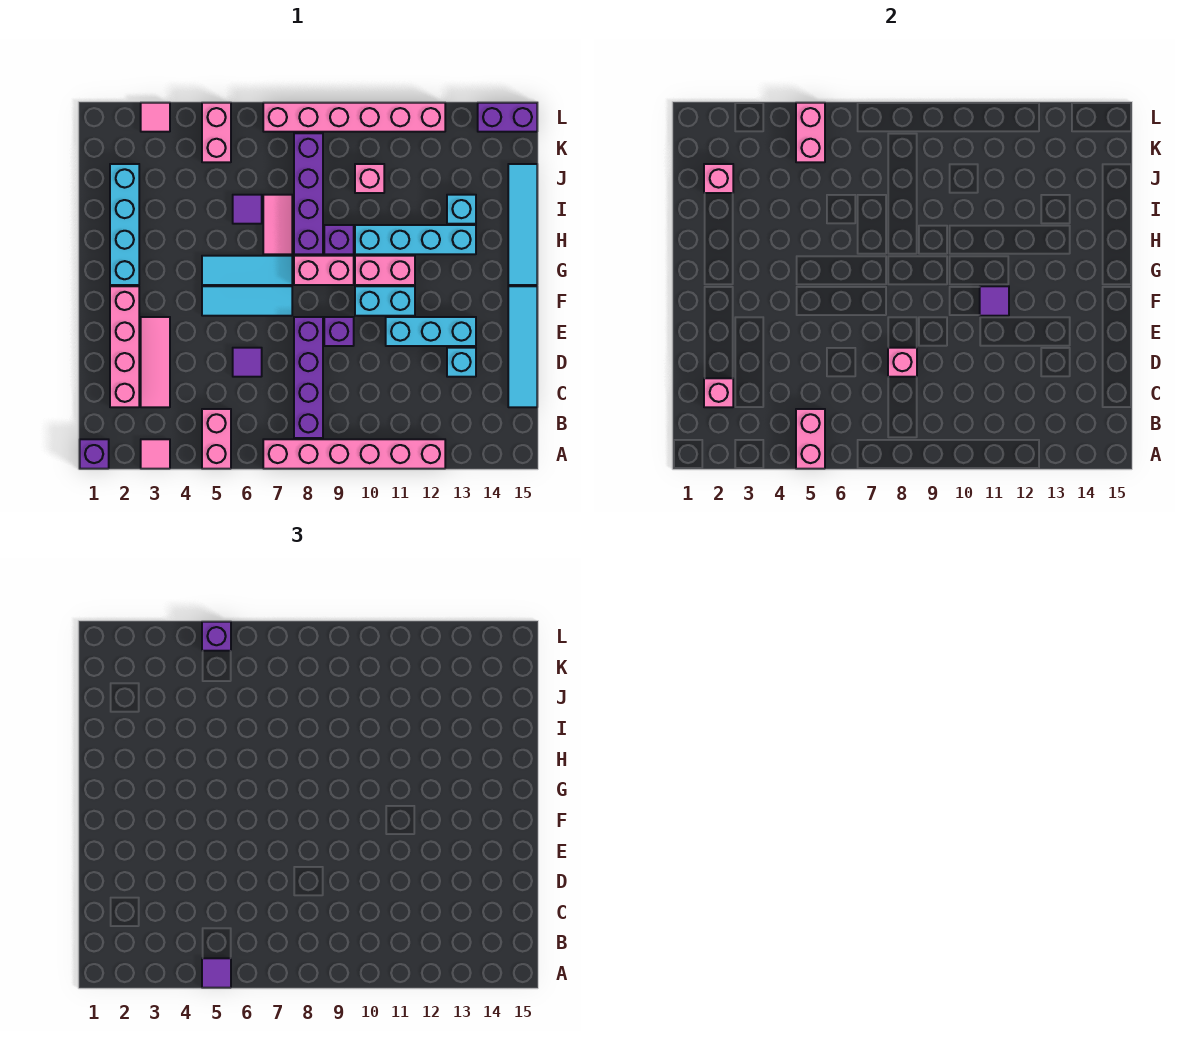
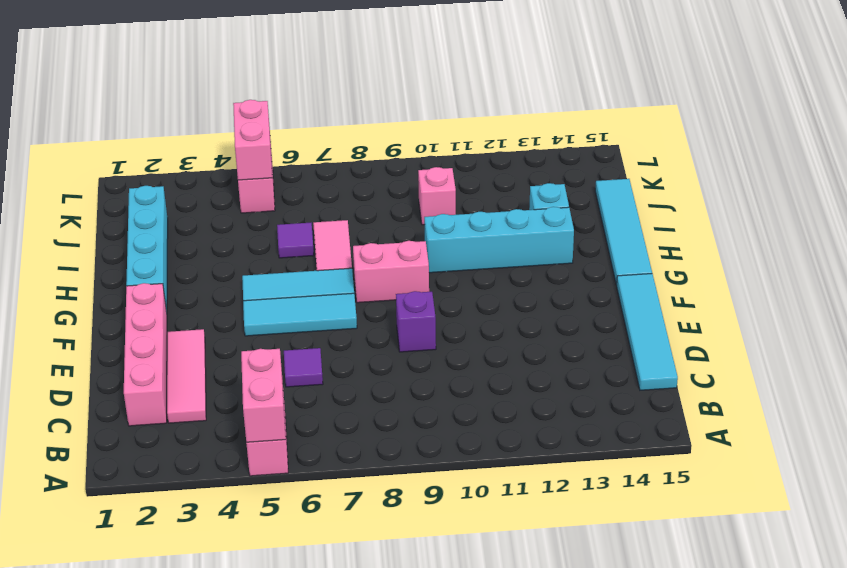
none -> purple 1x1 brick [80,439,109,469]
none -> pink 1x1 tile [141,439,170,469]
none -> pink 1x6 brick [263,439,445,469]
none -> purple 1x4 brick [294,317,323,438]

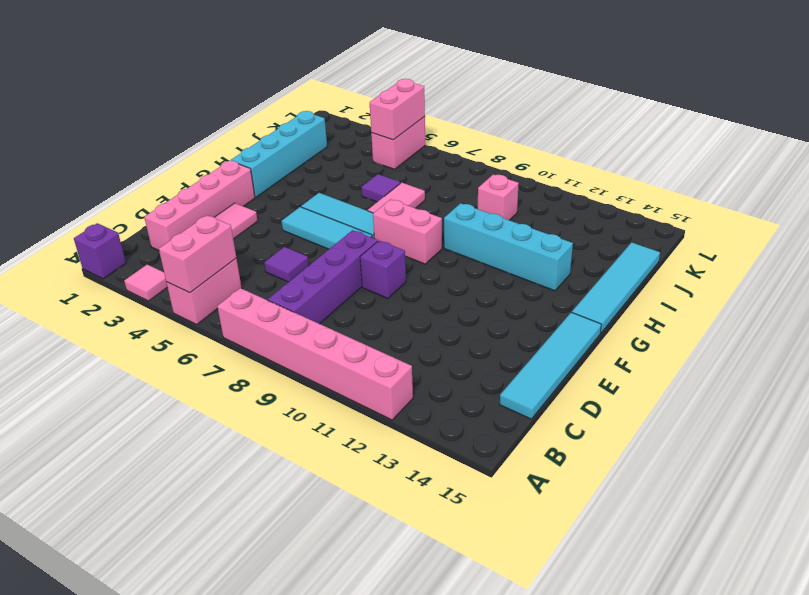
none -> cyan 1x1 brick [447,348,476,377]
none -> cyan 1x3 brick [386,317,476,346]
none -> cyan 1x2 brick [355,286,415,316]
none -> pink 1x2 brick [355,256,415,285]

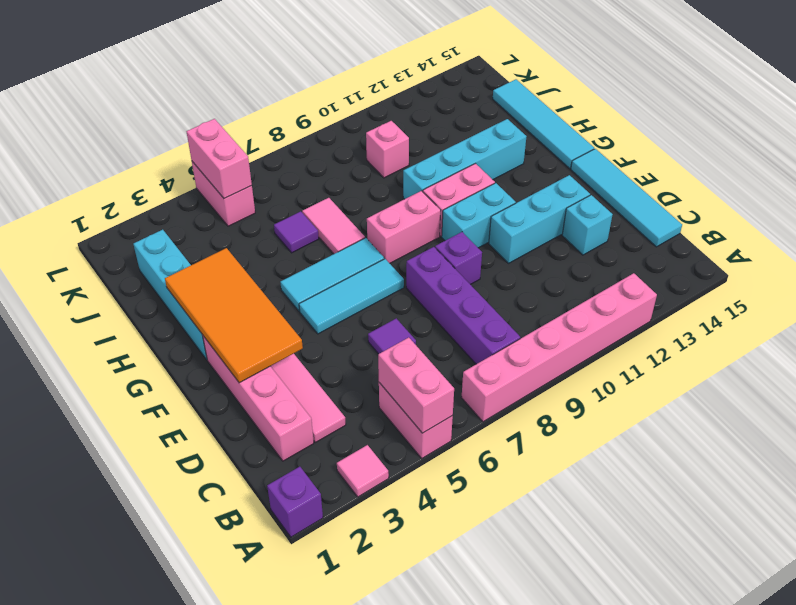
orange 2x4 tile [165,248,303,383] -> none
none -> purple 1x4 brick [294,133,323,254]
none -> purple 1x1 brick [324,225,354,254]
none -> cyan 1x1 brick [447,195,476,224]
none -> pink 1x1 tile [141,103,170,132]

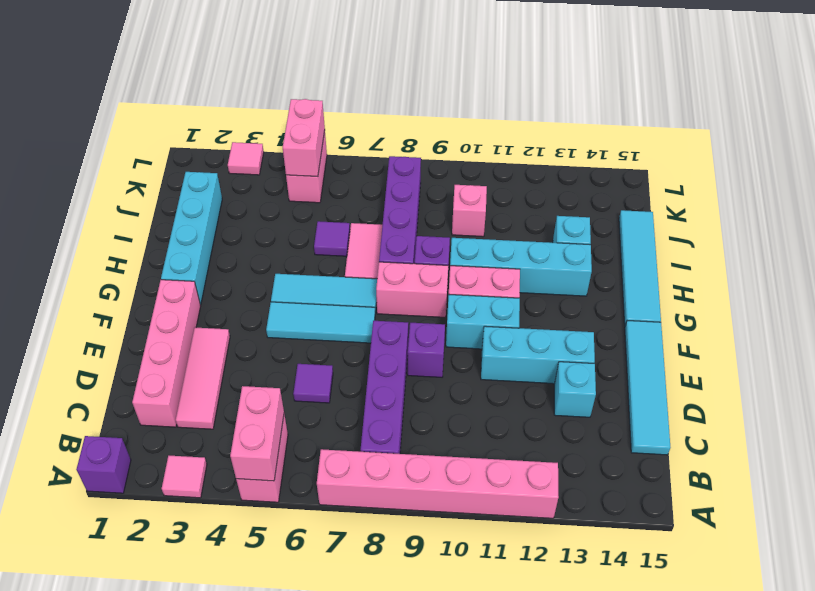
none -> pink 1x6 brick [263,103,445,132]
none -> purple 1x2 brick [478,103,537,132]
none -> pink 1x1 brick [704,378,733,407]
none -> pink 1x1 brick [888,348,917,377]

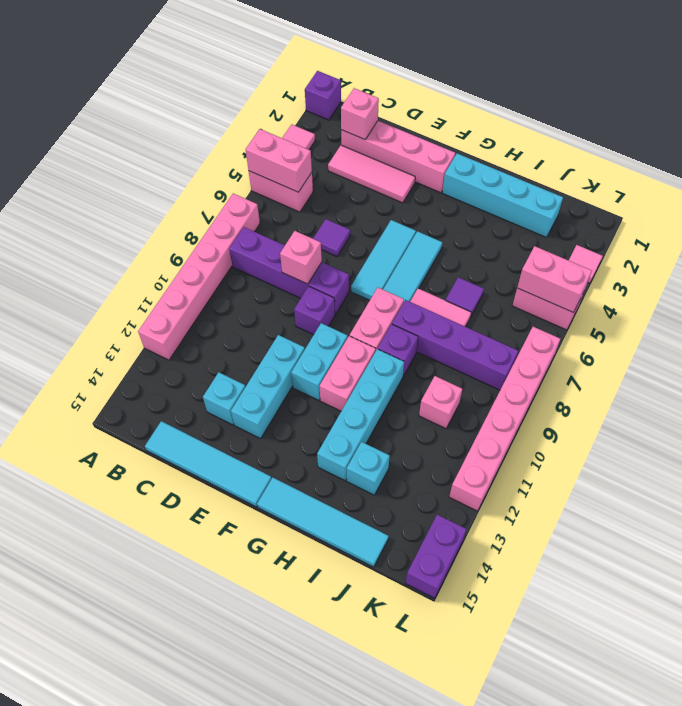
none -> purple 1x1 tile [980,286,1009,316]
none -> pink 1x1 brick [704,164,733,193]
none -> purple 1x1 tile [202,958,231,988]
none -> purple 1x1 brick [202,622,231,651]

